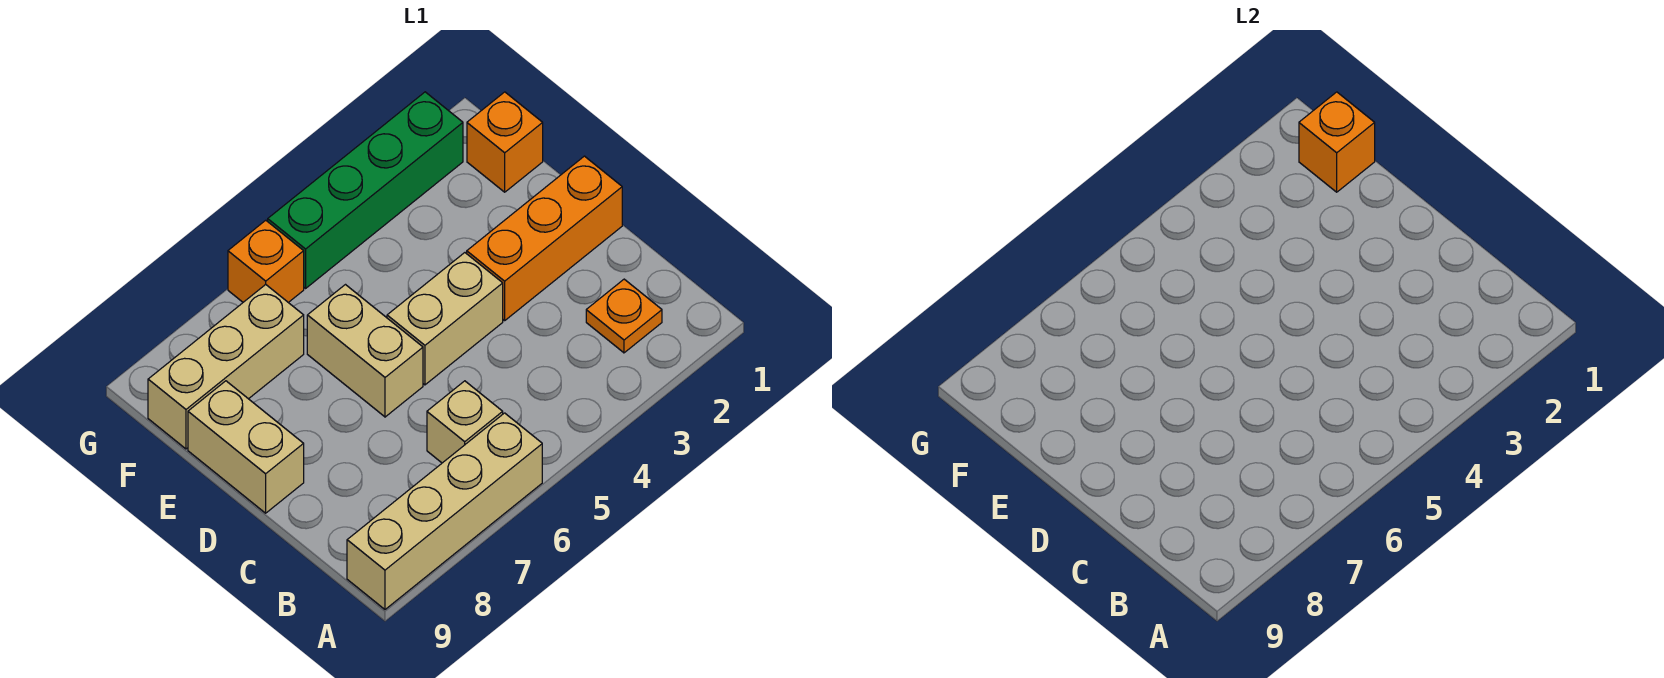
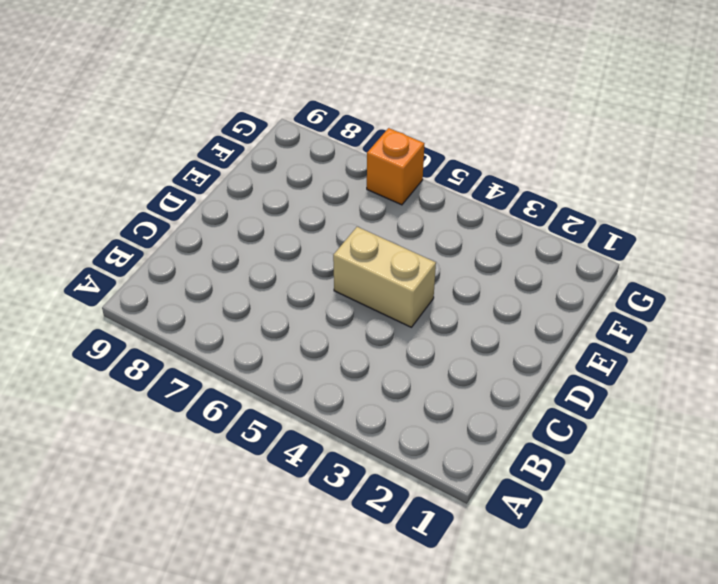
none -> tan 1x4 brick [347,413,542,609]
none -> orange 1x1 plate [586,279,662,353]
none -> tan 1x1 brick [427,381,503,463]

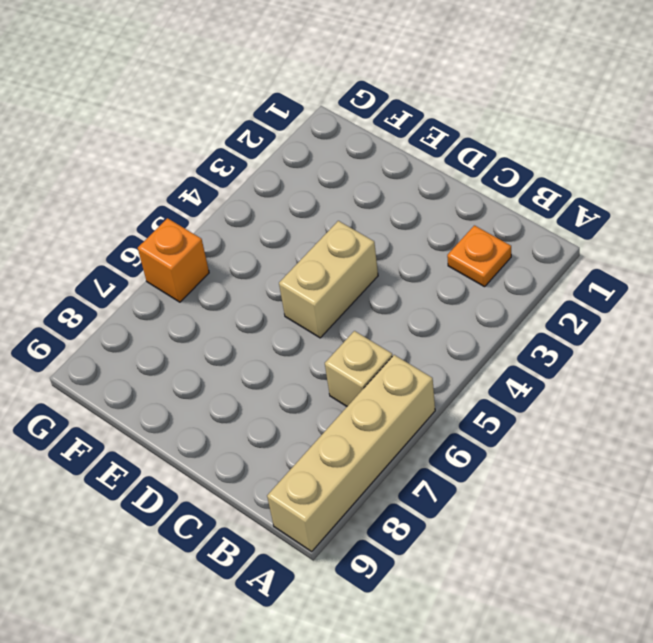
none -> orange 1x3 brick [467,156,622,321]
none -> tan 1x2 brick [307,285,423,417]
none -> tan 1x2 brick [188,381,304,513]

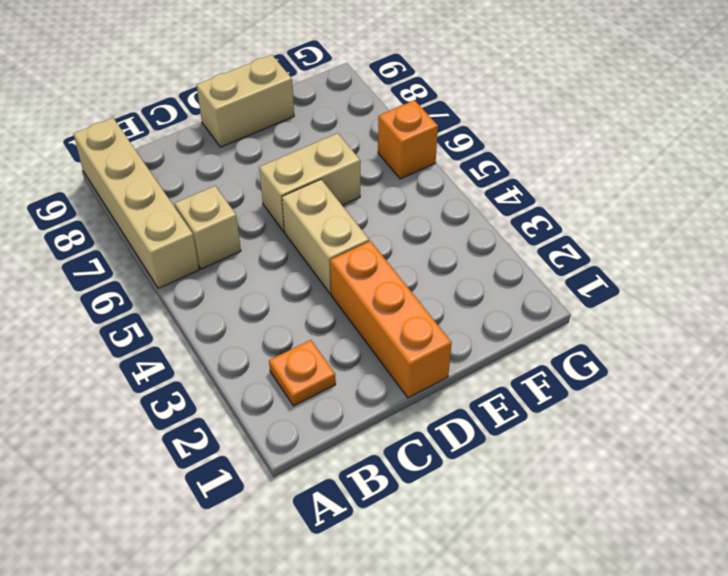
none -> orange 1x1 brick [467,92,543,192]
none -> tan 1x3 brick [148,285,304,449]
none -> green 1x4 brick [268,92,463,288]

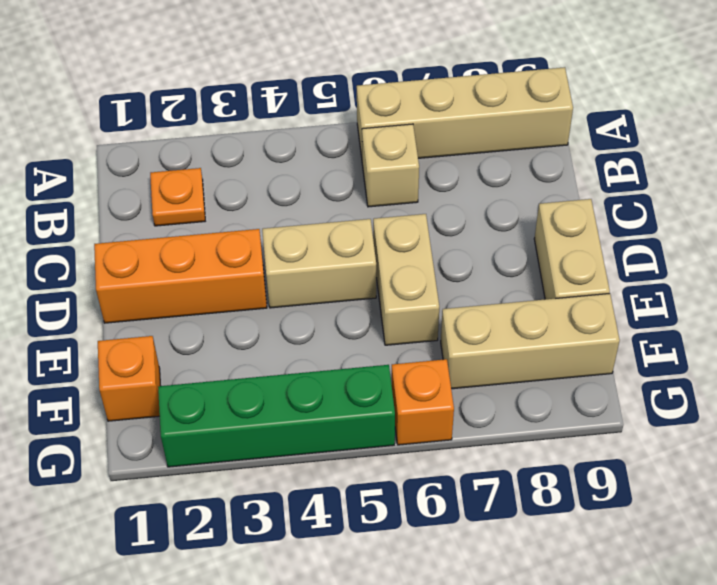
none -> orange 1x1 brick [1299,92,1375,192]

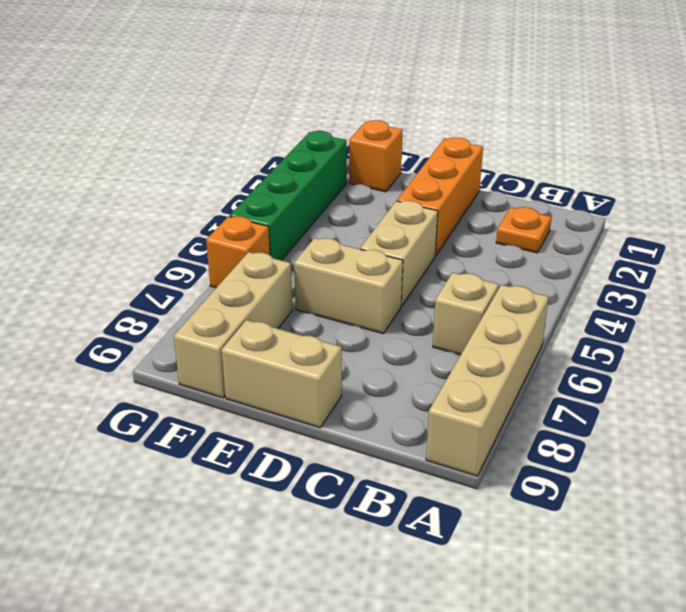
none -> orange 1x1 brick [1299,92,1375,192]

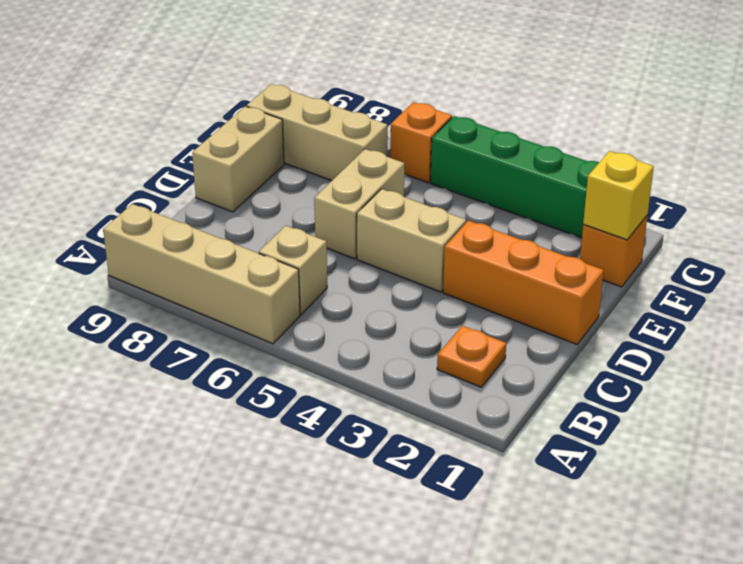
yellow 1x1 brick [583,151,654,240] -> orange 1x1 brick [1299,92,1375,192]

